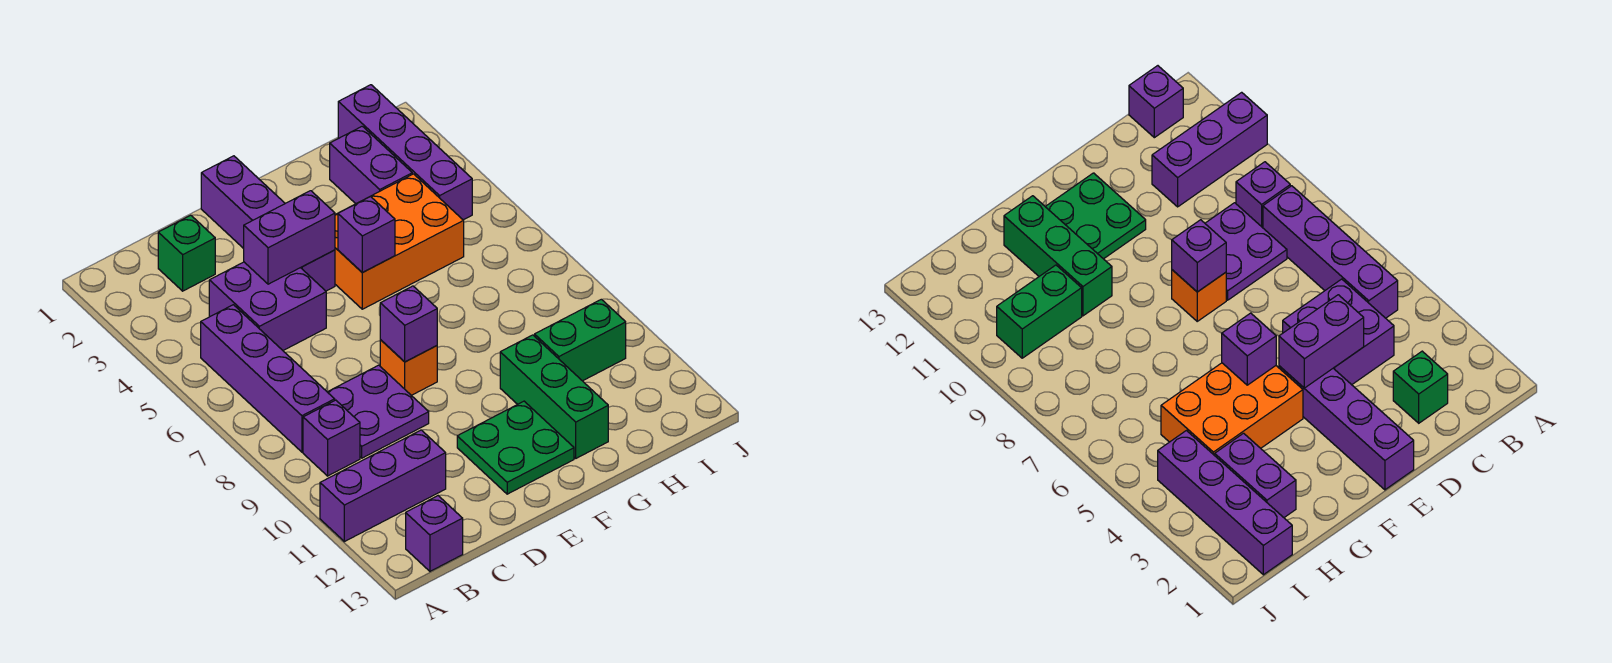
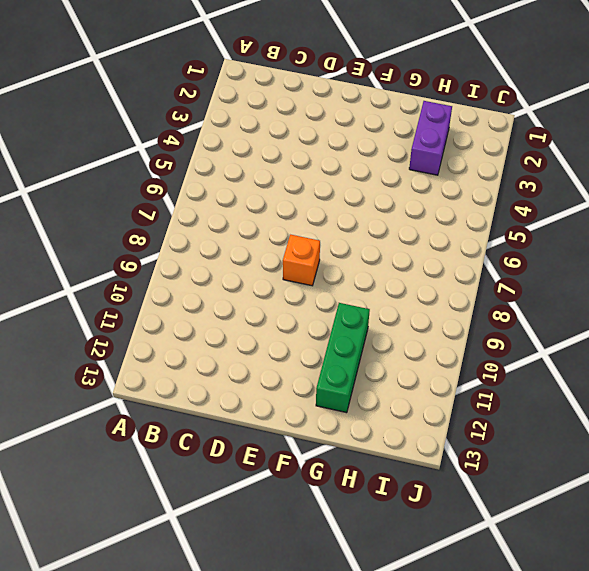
none -> purple 1x3 brick [320,430,446,542]
none -> purple 1x4 brick [201,305,335,452]
none -> purple 1x1 brick [303,400,360,476]

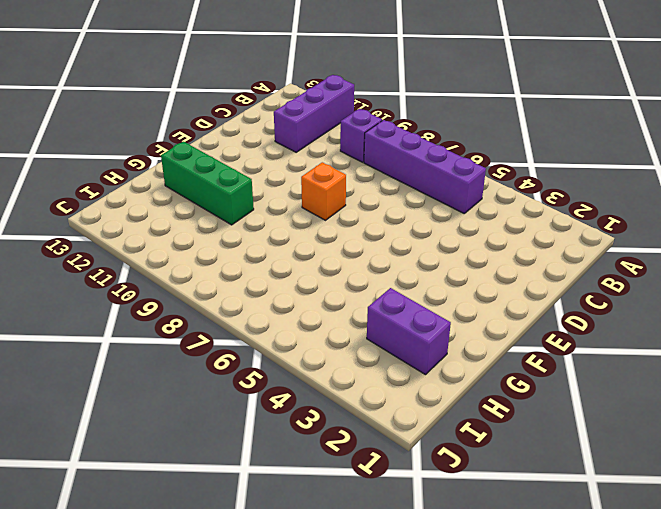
none -> purple 1x1 brick [406,496,463,571]
none -> green 1x1 brick [158,215,215,291]
none -> purple 2x2 brick [209,262,326,350]

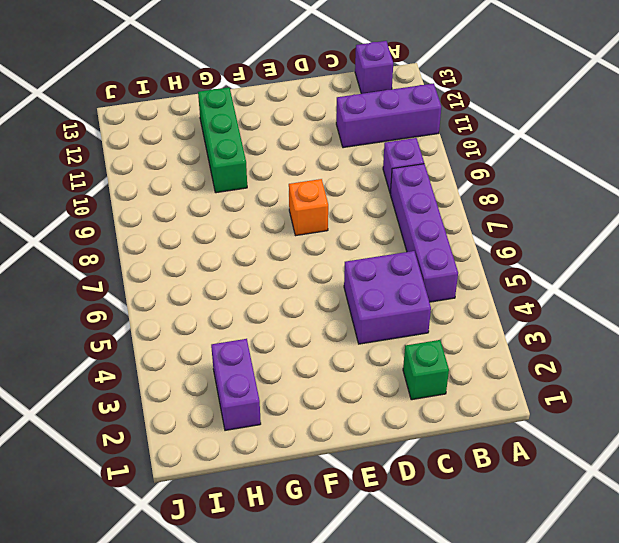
none -> purple 2x2 plate [328,365,429,458]
none -> purple 1x4 brick [201,156,335,291]
none -> green 2x2 plate [457,401,574,494]

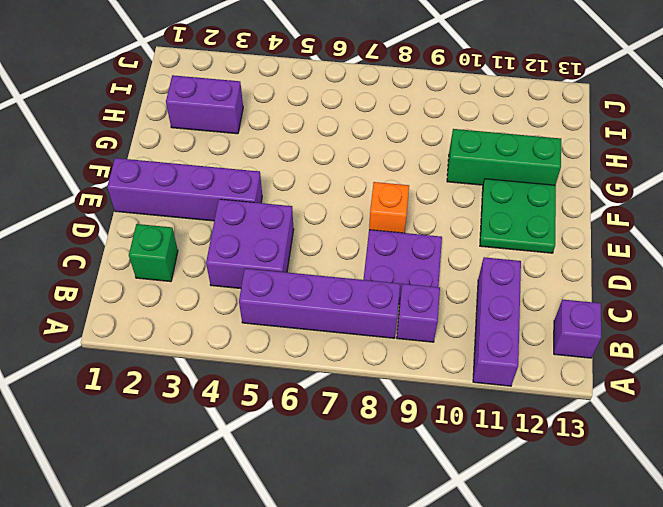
none -> orange 2x3 brick [335,174,464,309]
none -> green 1x2 brick [535,299,626,381]
none -> purple 1x4 brick [338,85,472,220]

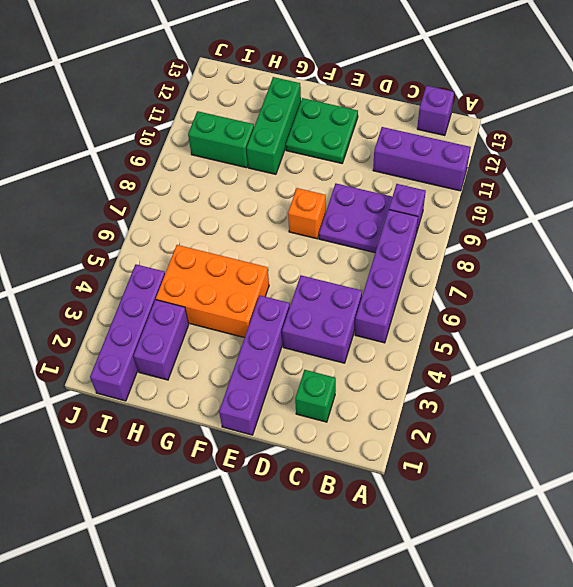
none -> purple 1x2 brick [244,191,335,284]
none -> purple 1x1 brick [380,286,437,362]
none -> purple 1x1 brick [338,196,395,273]

